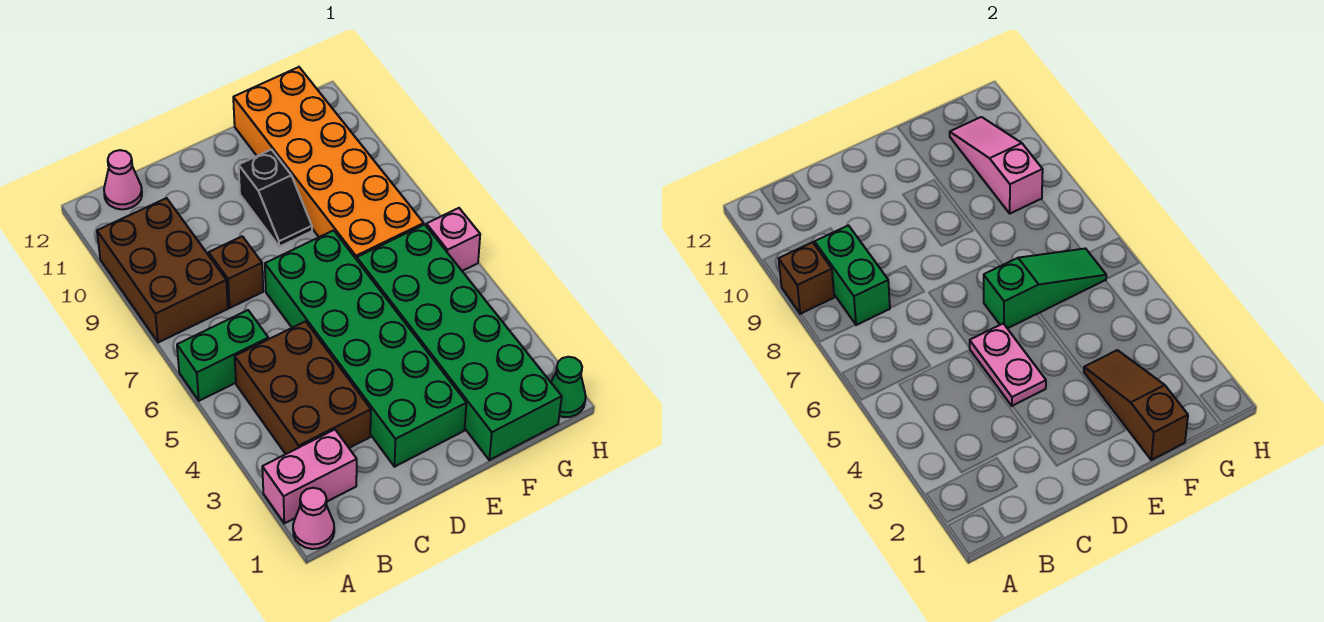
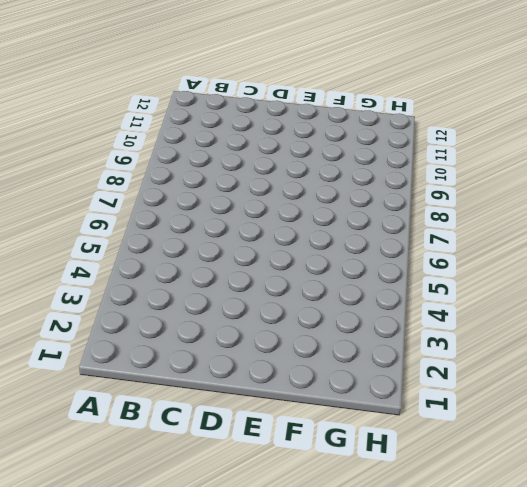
none -> pink 1x1 cone [293,488,334,549]
none -> pink 1x2 brick [262,430,357,523]
none -> green 1x2 brick [177,310,268,401]

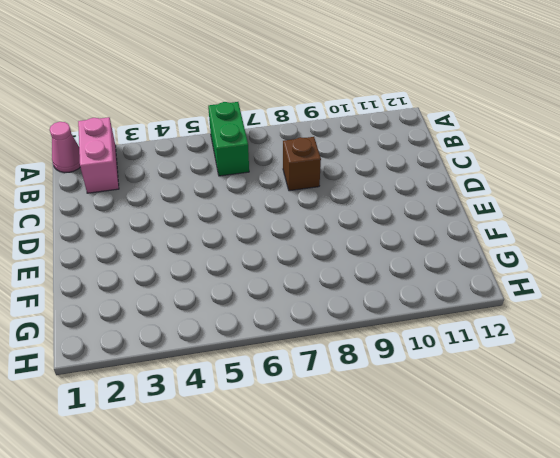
none -> brown 2x3 brick [97,198,228,343]
none -> brown 2x3 brick [235,321,371,454]
none -> pink 1x1 cone [104,150,142,209]

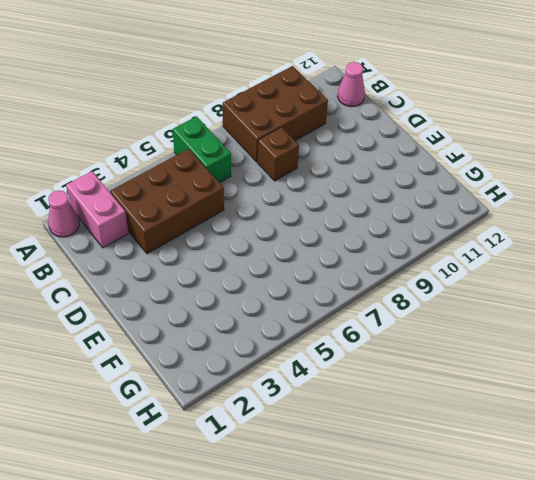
none -> green 2x6 brick [265,230,466,467]
none -> black 1x2 slope [239,150,312,247]
none -> green 2x6 brick [357,224,562,460]

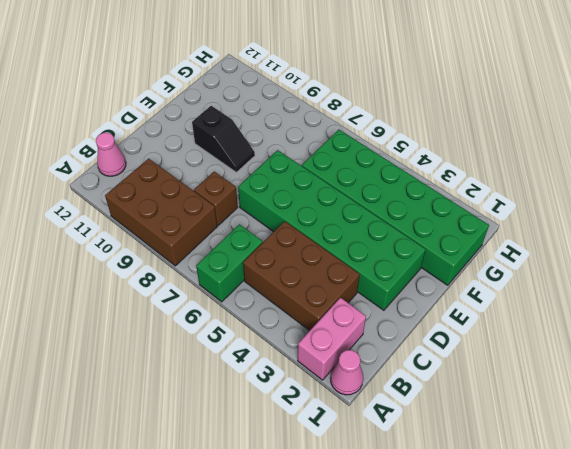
none -> orange 2x6 brick [233,67,424,260]
none -> green 1x1 cone [551,357,586,417]
none -> pink 1x1 brick [426,208,480,271]

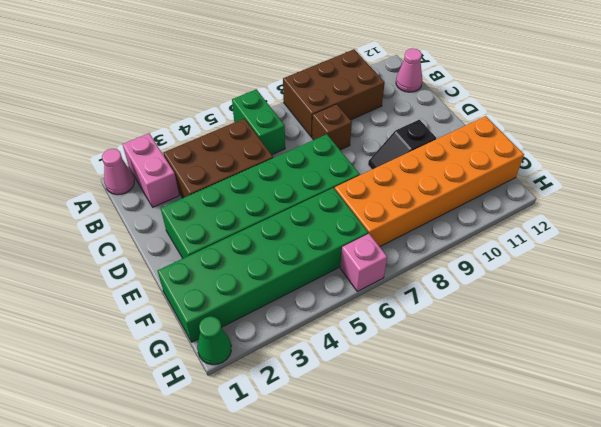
none -> brown 1x1 brick [778,242,834,314]
none -> green 1x2 brick [815,225,890,325]
none -> pink 1x2 plate [970,324,1046,406]

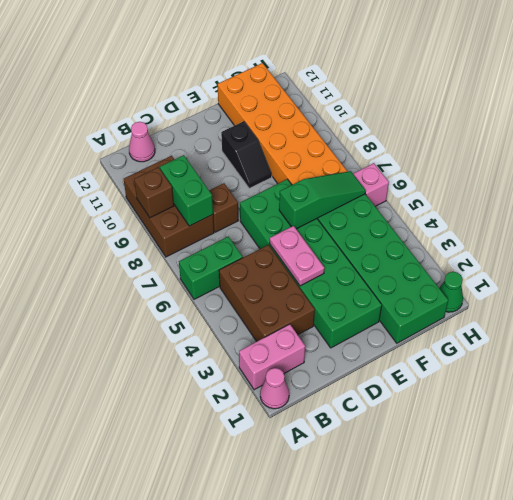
none -> brown 1x3 slope [1084,350,1188,460]
none -> pink 1x3 slope [950,117,1043,214]

